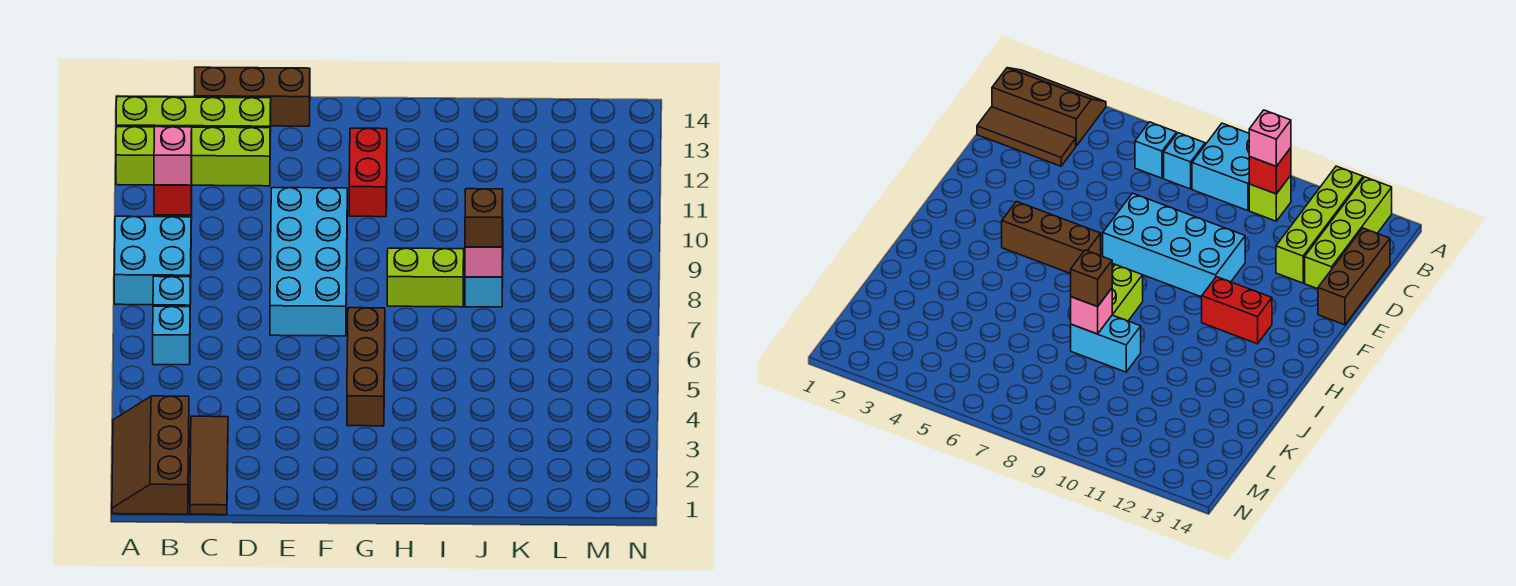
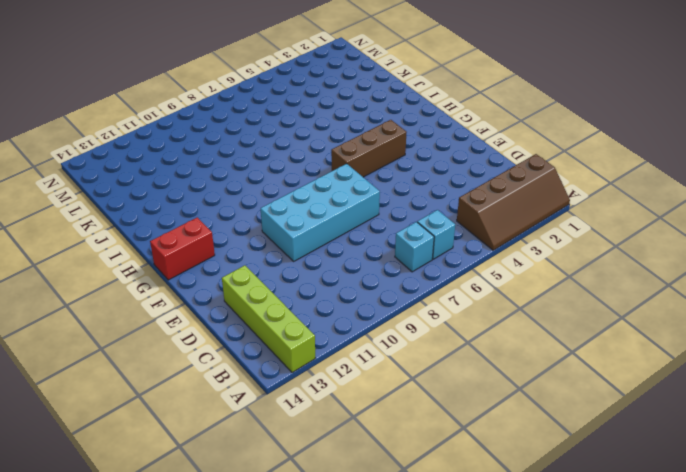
brown 2x4 slope [457,154,570,250] -> brown 2x3 slope [112,396,189,514]
red 1x2 brick [150,217,215,280] -> red 1x2 brick moved to [349,128,387,217]
none -> cyan 2x2 brick [114,216,191,305]
none -> lime 1x4 brick [116,127,270,186]
none -> lime 1x1 brick [1249,175,1291,221]

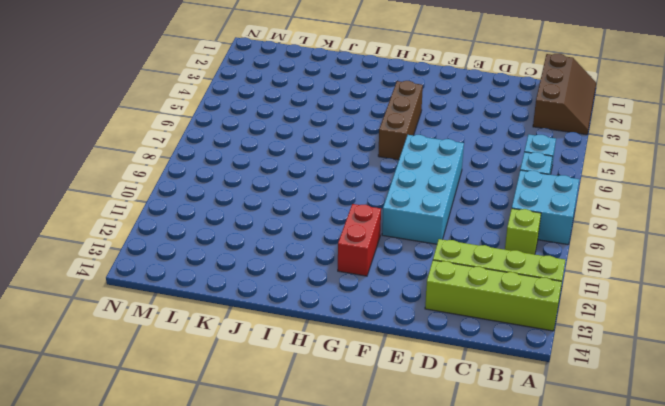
none -> brown 1x3 tile [190,416,228,515]
none -> brown 1x3 brick [194,67,310,126]
none -> lime 1x2 brick [387,248,464,307]

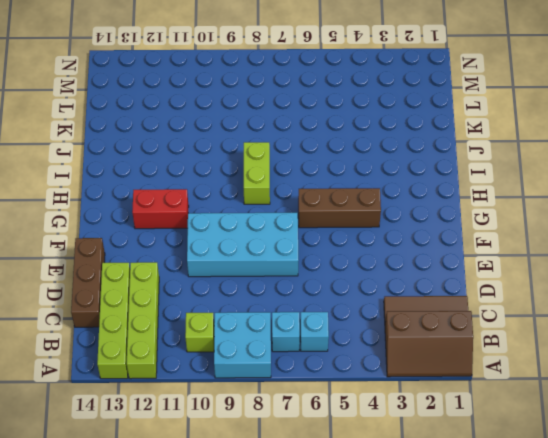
none -> cyan 1x2 brick [465,227,503,307]
none -> red 1x1 brick [154,162,192,215]
none -> pink 1x1 brick [465,228,503,277]

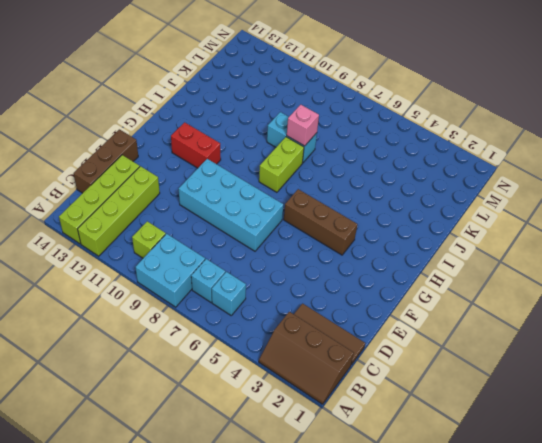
none -> red 1x1 brick [154,162,192,215]
none -> pink 1x1 brick [154,127,192,185]
none -> brown 1x1 brick [465,189,503,247]

